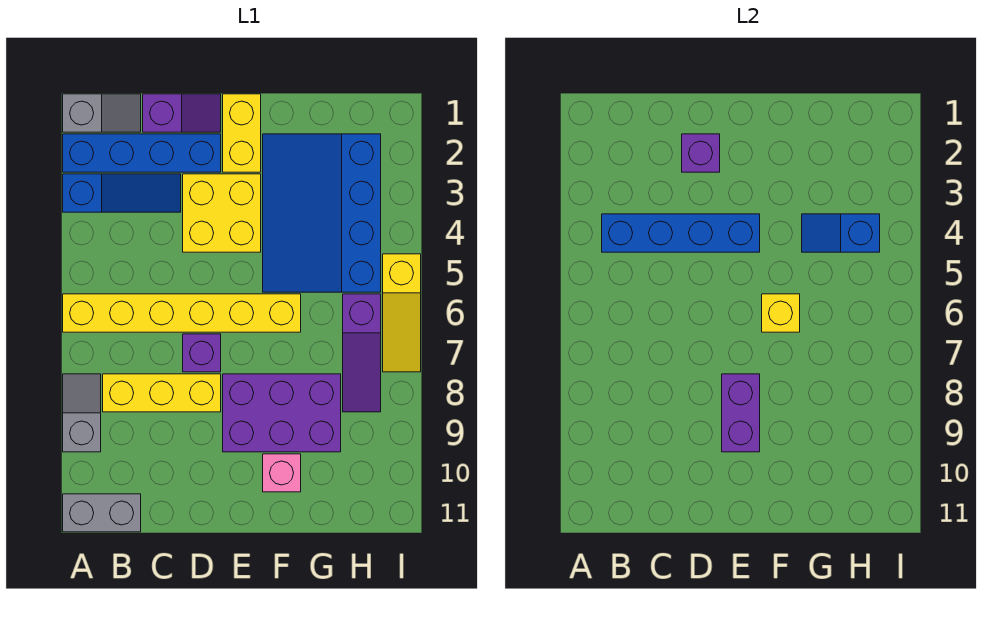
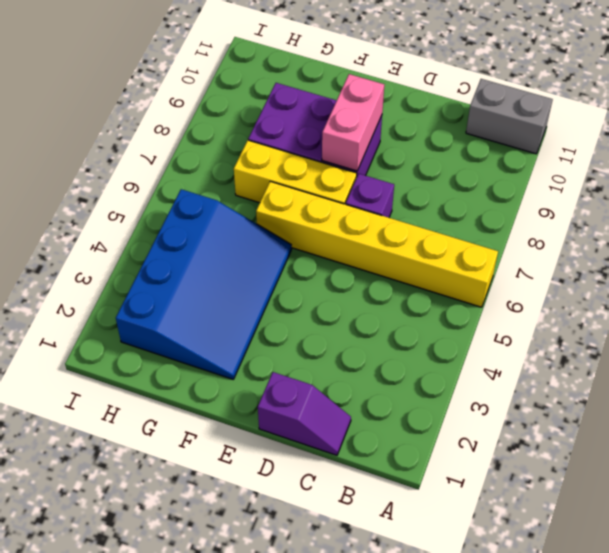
purple 1x2 slope [258,372,351,455] -> purple 1x2 slope turned to [143,94,221,132]
yellow 1x3 brick [234,140,357,204] -> yellow 1x3 brick moved to [103,374,221,412]
pink 1x2 brick [322,74,384,171] -> purple 1x2 brick [722,374,760,452]
none -> grey 1x2 slope [63,94,141,132]
none -> blue 1x4 brick [63,134,221,172]
none -> blue 1x3 slope [63,174,181,212]

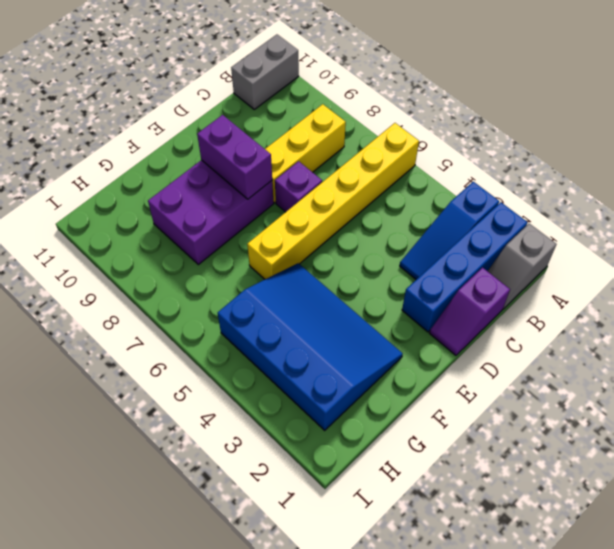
none -> grey 1x2 slope [63,374,101,452]
none -> yellow 2x2 brick [183,174,261,252]
none -> yellow 1x2 brick [223,94,261,172]

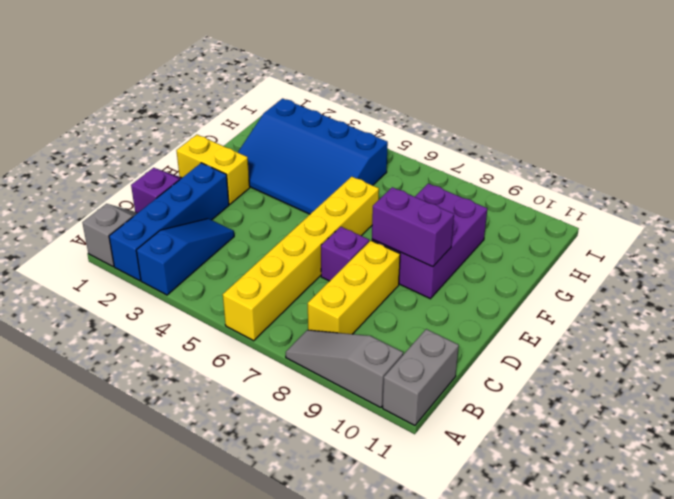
grey 1x3 slope [286,330,403,408] -> grey 1x2 slope [63,374,101,452]
none -> yellow 2x2 brick [183,174,261,252]
none -> pink 1x1 brick [263,454,301,492]
none -> purple 1x3 slope [343,294,381,412]

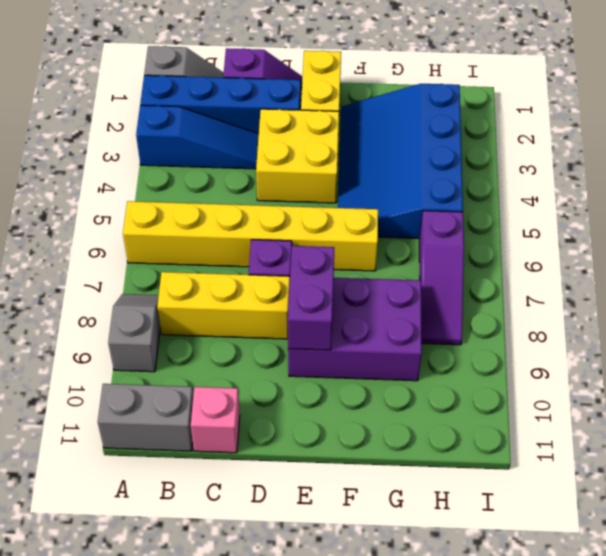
pink 1x1 brick [191,387,240,453] -> pink 1x1 brick moved to [263,454,301,492]
none -> yellow 1x3 slope [383,254,421,372]
none -> blue 1x4 brick [602,214,760,252]
none -> purple 1x1 brick [682,134,720,172]

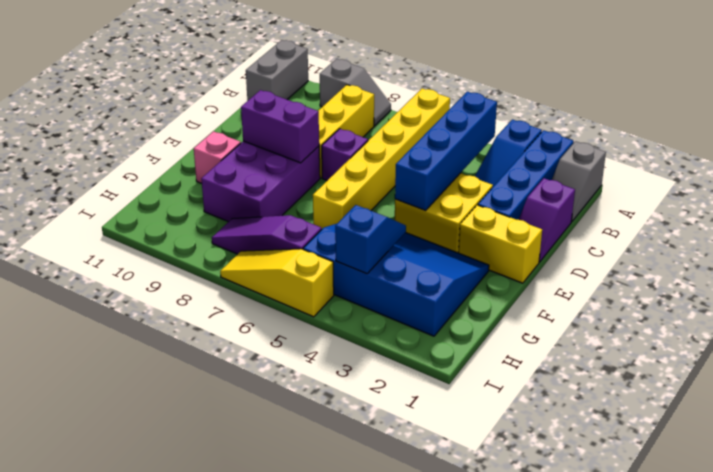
none -> purple 1x1 brick [682,134,720,172]
none -> yellow 1x1 brick [762,294,800,332]

